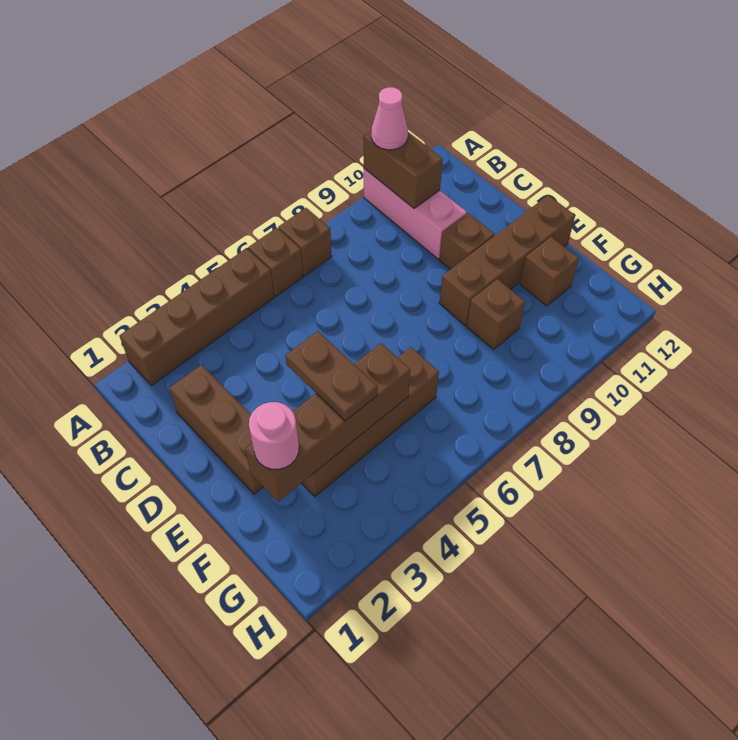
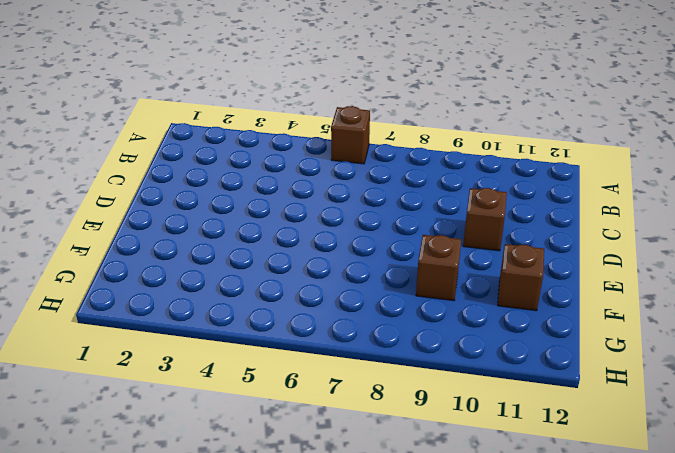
none -> brown 1x4 brick [119,248,274,385]
none -> brown 1x1 brick [278,208,332,276]
none -> pink 1x3 brick [364,169,467,259]

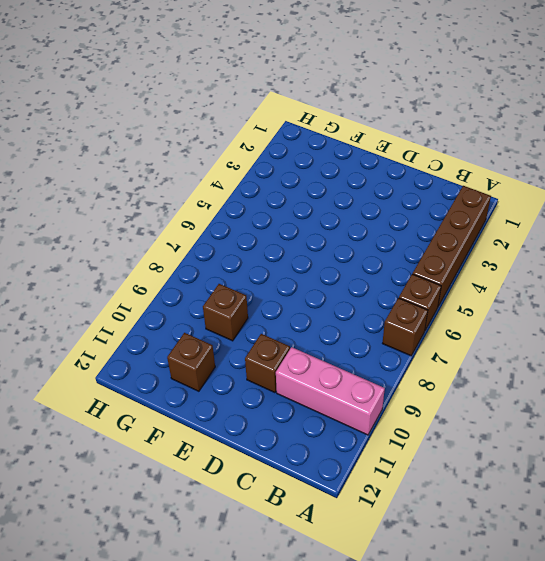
none -> brown 1x3 brick [169,365,263,494]
none -> brown 1x4 brick [439,195,575,325]
none -> brown 1x4 brick [302,347,439,496]

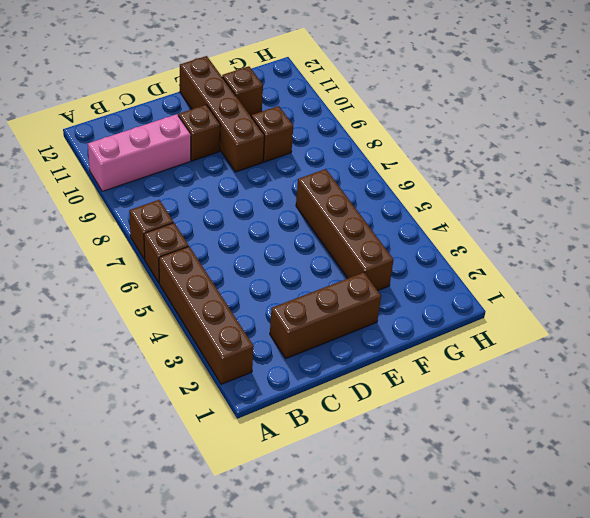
none -> brown 1x2 brick [364,131,443,208]
none -> brown 1x4 brick [245,343,410,502]
none -> pink 1x1 cone [371,87,408,150]

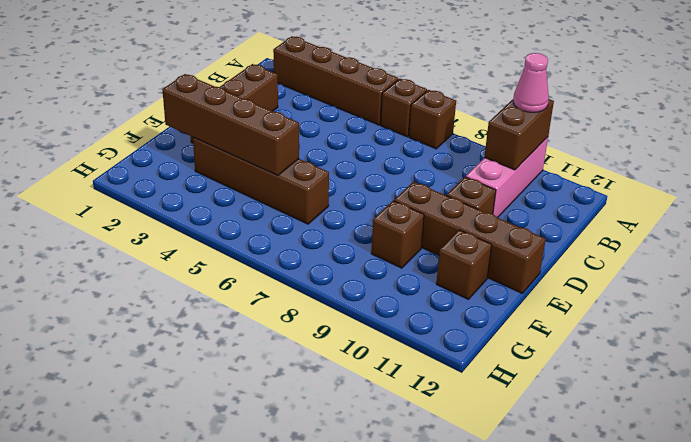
none -> brown 1x2 plate [285,331,378,421]
none -> pink 1x1 round brick [249,402,299,469]

